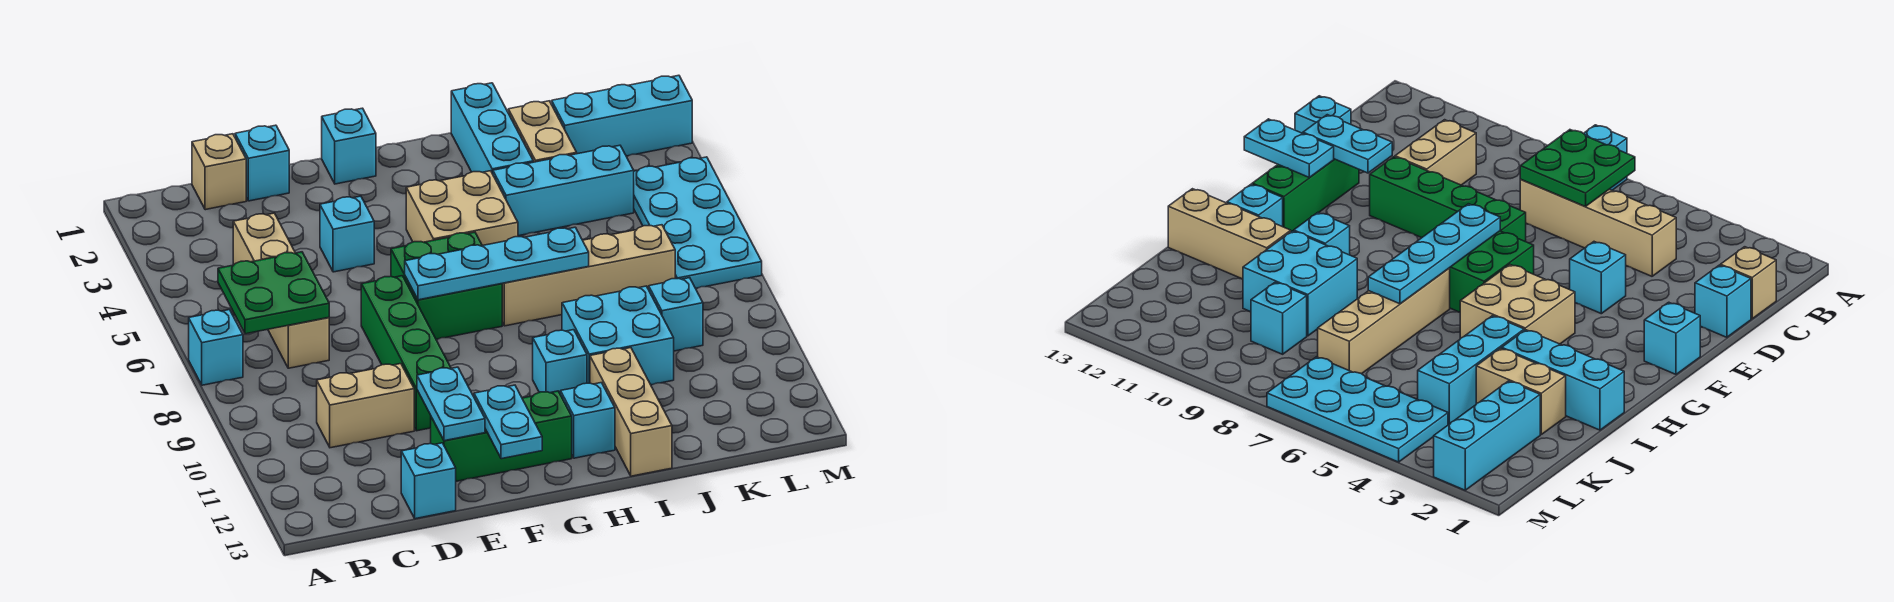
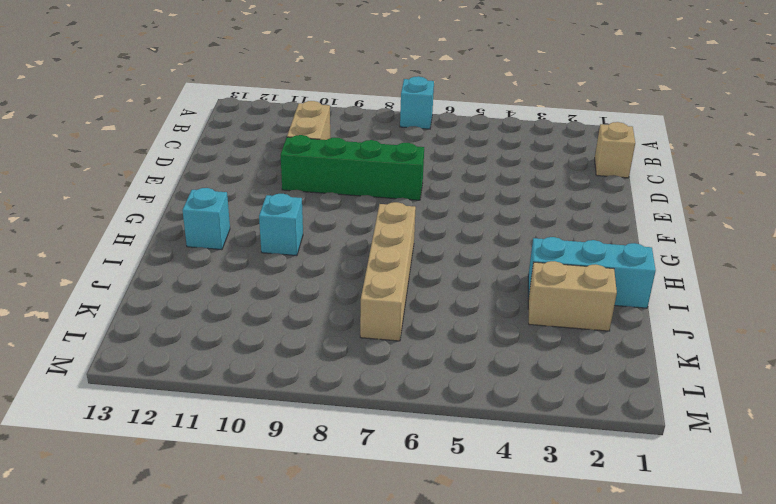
none -> tan 1x4 brick [233,213,329,368]
none -> cyan 1x1 brick [235,125,289,201]
none -> cyan 1x1 brick [401,443,456,519]

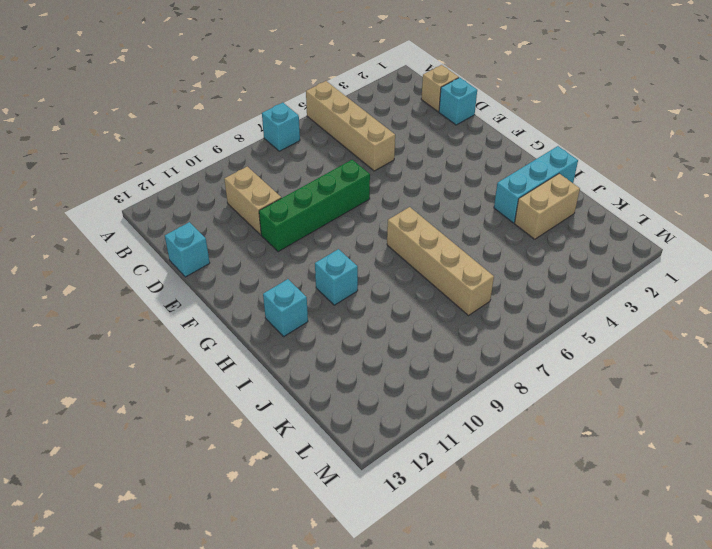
tan 1x4 brick [306,81,395,171] -> tan 1x4 brick turned to [233,213,329,368]
none -> cyan 1x1 brick [320,196,374,272]
none -> green 1x3 brick [431,391,572,481]
none -> cyan 1x1 brick [322,108,376,184]

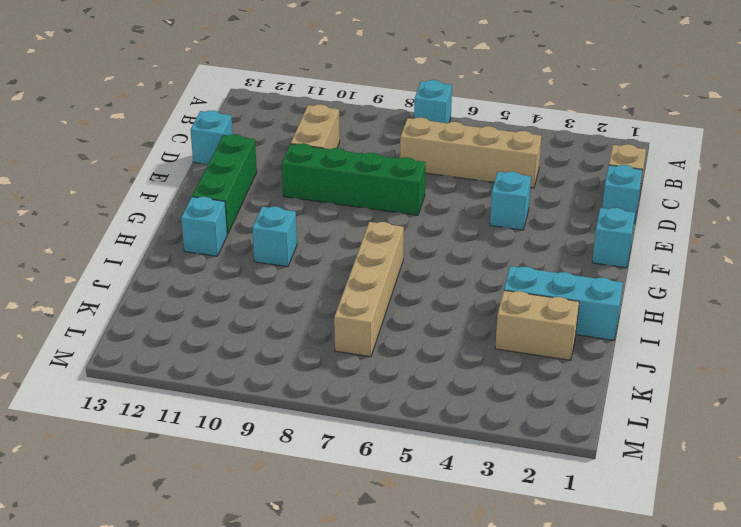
none -> green 2x2 brick [391,232,502,339]
none -> tan 2x2 brick [406,171,518,246]
none -> cyan 1x3 brick [493,145,634,236]

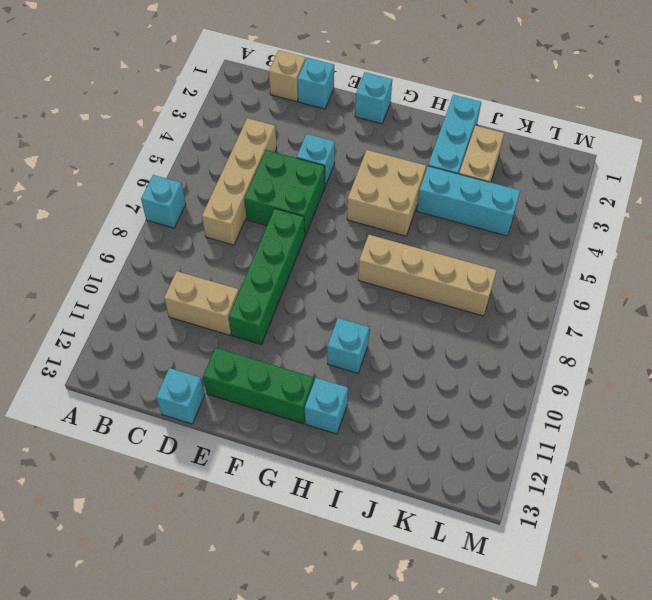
green 2x2 brick [244,150,325,236] -> green 2x2 brick moved to [391,232,502,339]
none -> cyan 2x2 brick [562,286,674,385]
none -> tan 1x3 brick [590,348,672,476]
none -> cyan 1x3 brick [552,75,692,156]

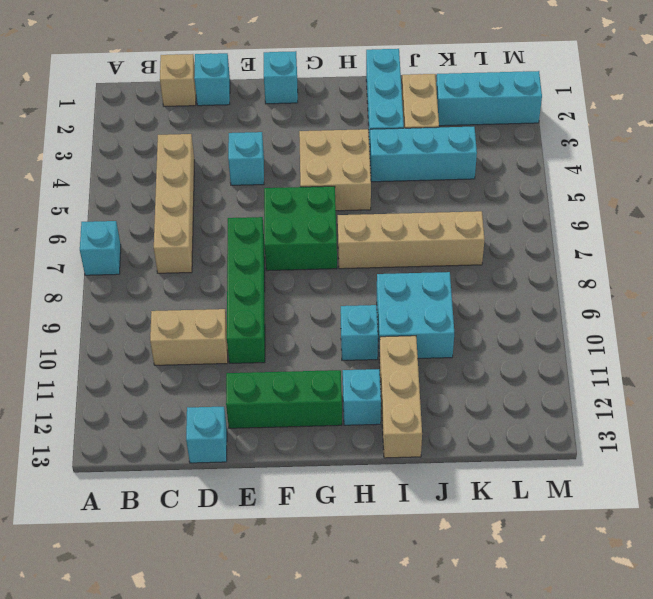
none -> cyan 1x1 brick [649,278,703,351]
none -> cyan 2x4 plate [634,157,762,288]
none -> green 2x2 plate [218,252,329,334]

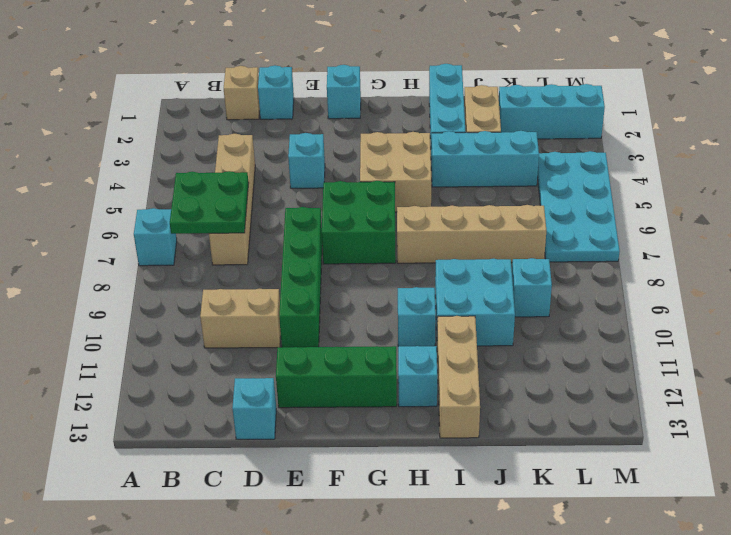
none -> cyan 1x2 plate [417,367,485,441]
none -> cyan 1x4 plate [405,227,589,300]
none -> cyan 1x2 plate [474,385,542,459]

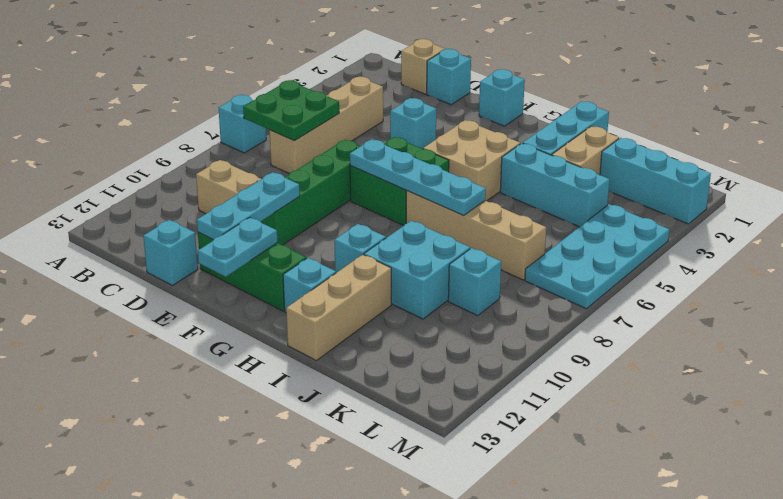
cyan 1x3 plate [197,172,300,240] -> cyan 1x2 plate [417,367,485,441]

